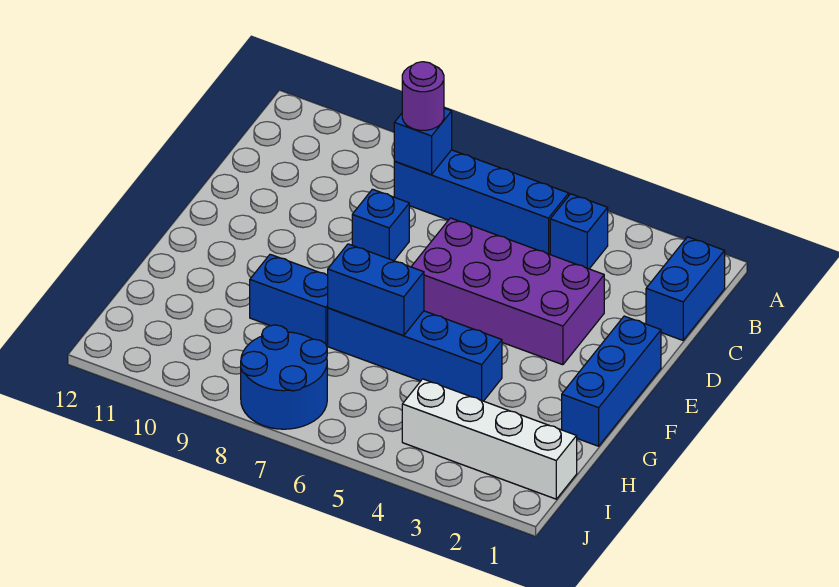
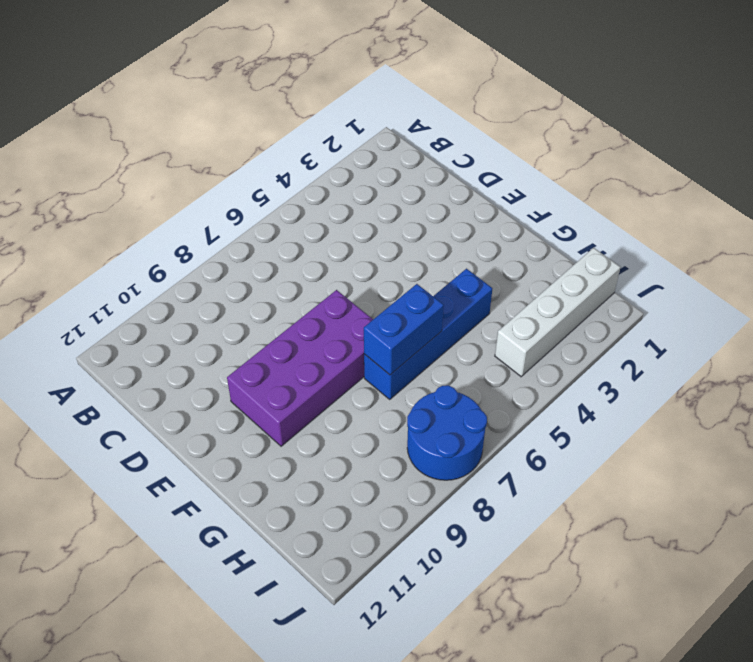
purple 2x4 brick [227,290,373,446] -> purple 2x4 brick moved to [411,218,604,365]
none -> blue 1x2 brick [646,237,725,340]
none -> blue 1x1 brick [550,194,608,269]
none -> blue 1x4 brick [394,150,569,254]

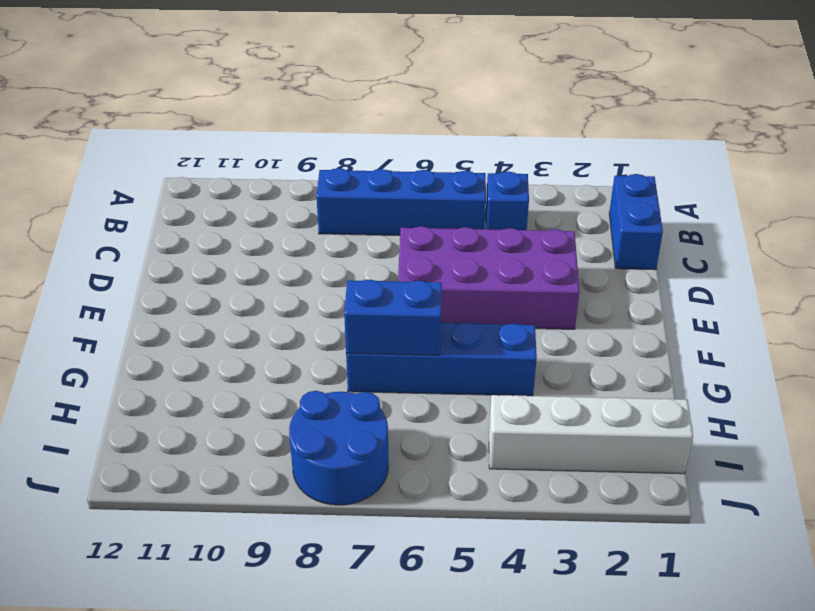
none -> blue 1x1 brick [352,189,409,261]
none -> blue 1x3 brick [562,316,661,446]
none -> blue 1x2 brick [250,254,328,345]

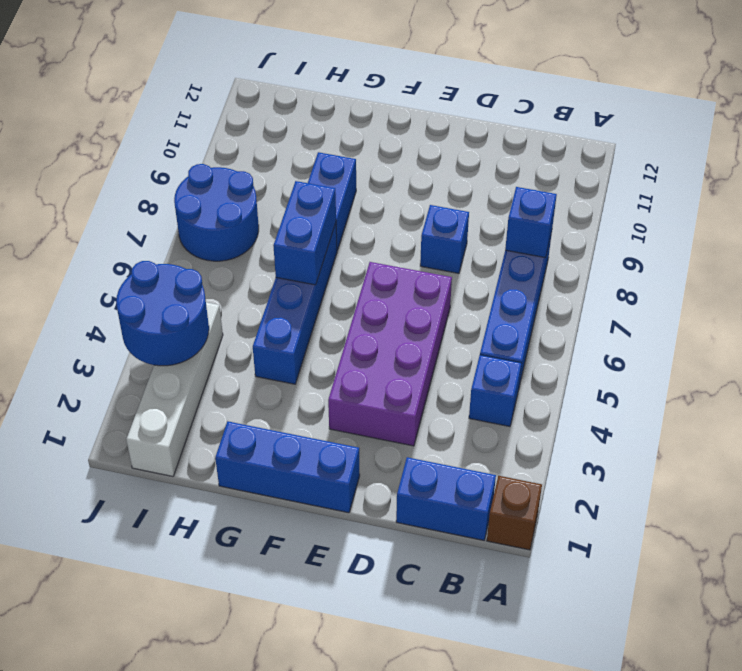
brown 1x1 brick [487,476,542,550] -> none
blue 2x2 round brick [116,261,209,366] -> none
none -> purple 1x1 round brick [402,62,444,130]

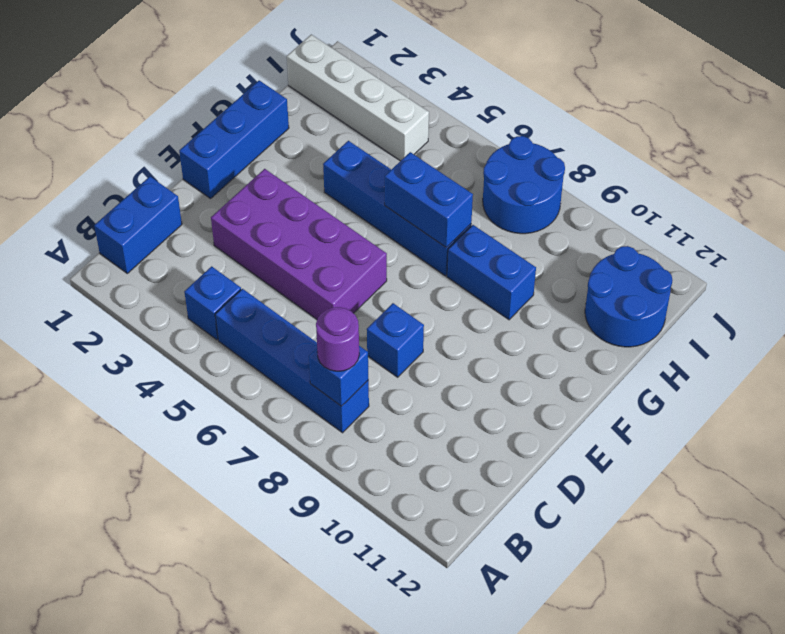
blue 2x2 round brick [585,246,673,347] -> none

